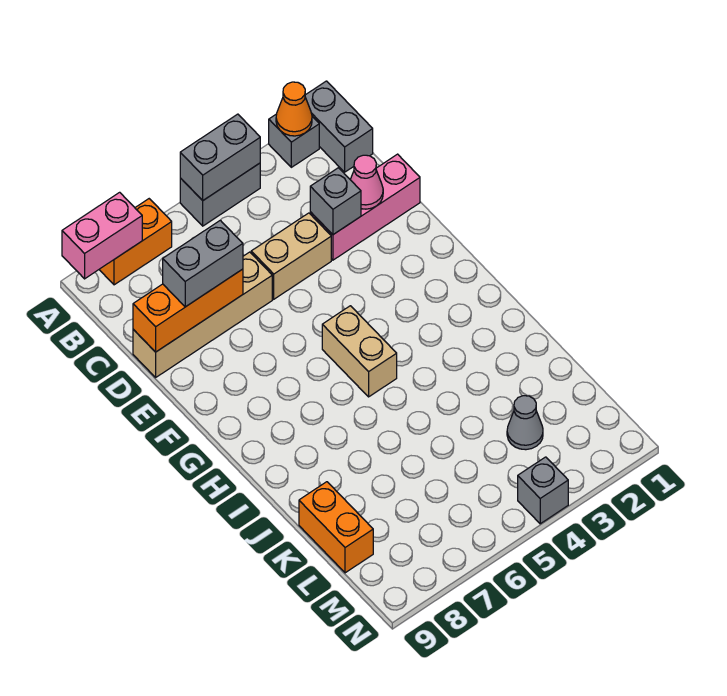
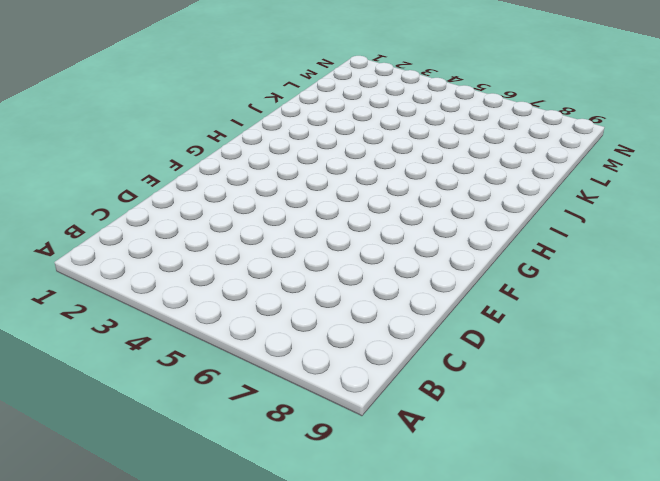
none -> grey 1x2 brick [305,81,373,172]
none -> grey 1x1 brick [269,114,319,167]
none -> grey 1x2 brick [180,163,260,226]

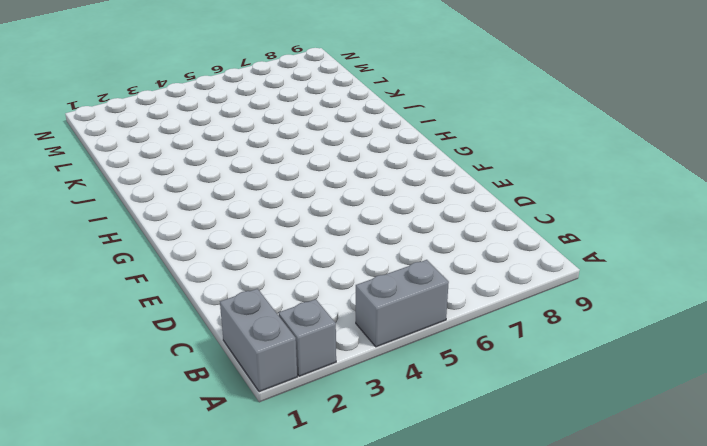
none -> orange 1x2 brick [99,199,172,285]
none -> pink 1x3 brick [310,154,420,260]
none -> tan 1x2 brick [251,213,331,299]

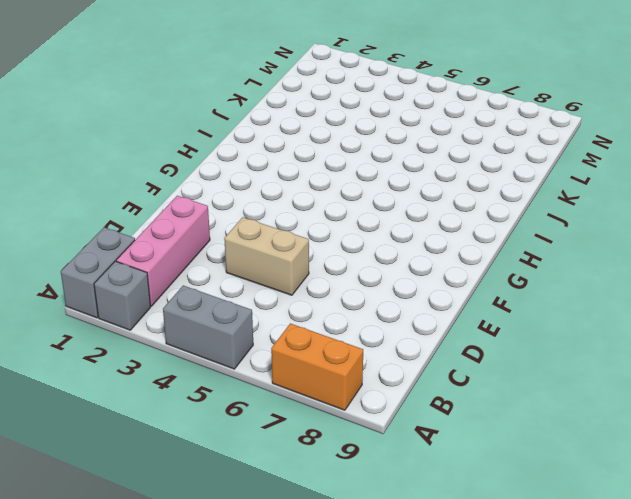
pink 1x3 brick [116,196,210,306] -> pink 1x3 brick turned to [310,154,420,260]
none -> tan 1x4 brick [133,252,272,377]
none -> tan 1x2 brick [322,306,397,397]
none -> orange 1x2 brick [299,482,373,573]

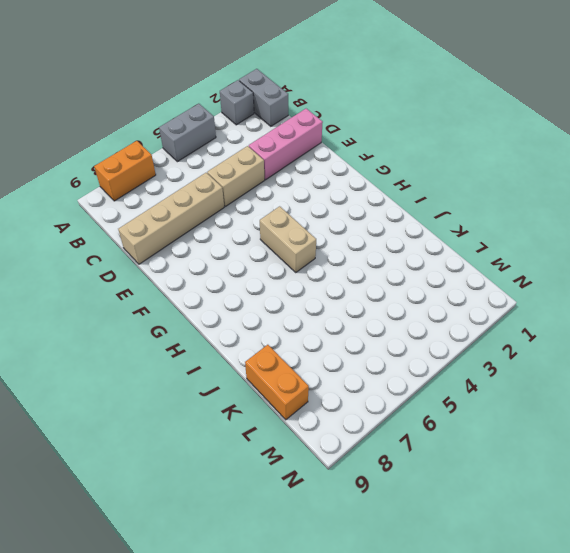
none -> grey 1x1 cone [507,396,543,450]
none -> grey 1x1 brick [518,457,568,524]
none -> orange 1x1 cone [276,82,312,136]

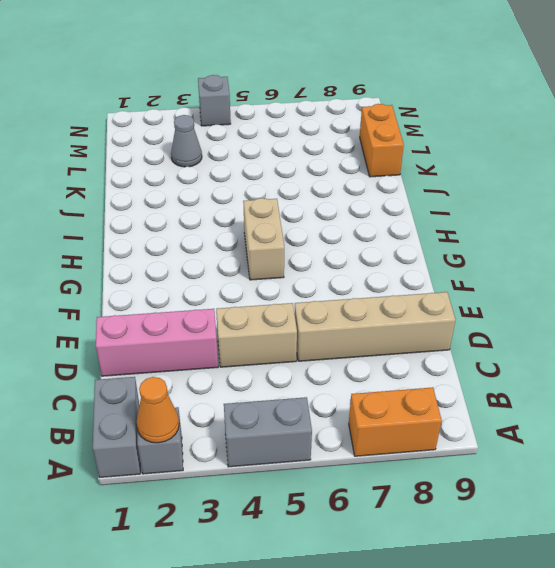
none -> grey 1x2 brick [180,114,260,200]
none -> pink 1x2 brick [62,192,142,279]
none -> pink 1x1 cone [350,155,383,209]

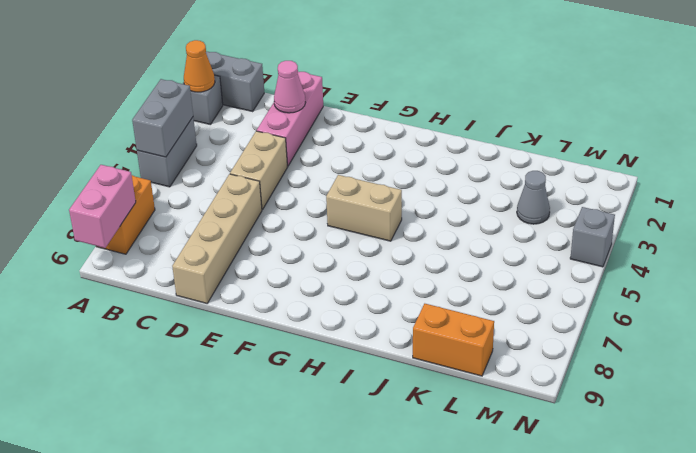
none -> grey 1x1 brick [310,168,361,235]
none -> orange 1x3 brick [133,269,243,352]
none -> grey 1x2 brick [163,220,243,307]

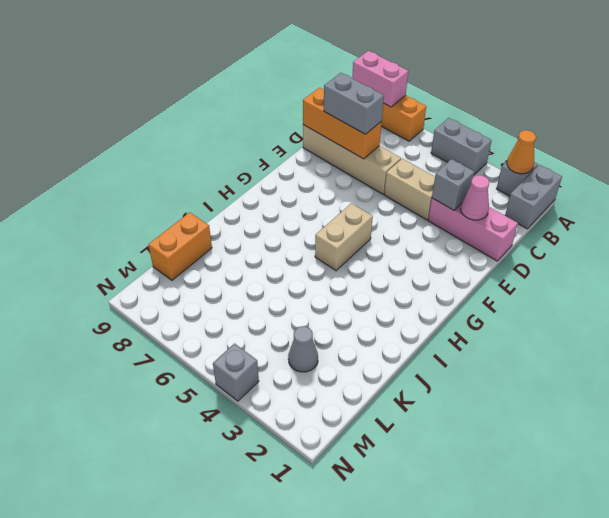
none -> grey 1x2 brick [180,114,260,200]

